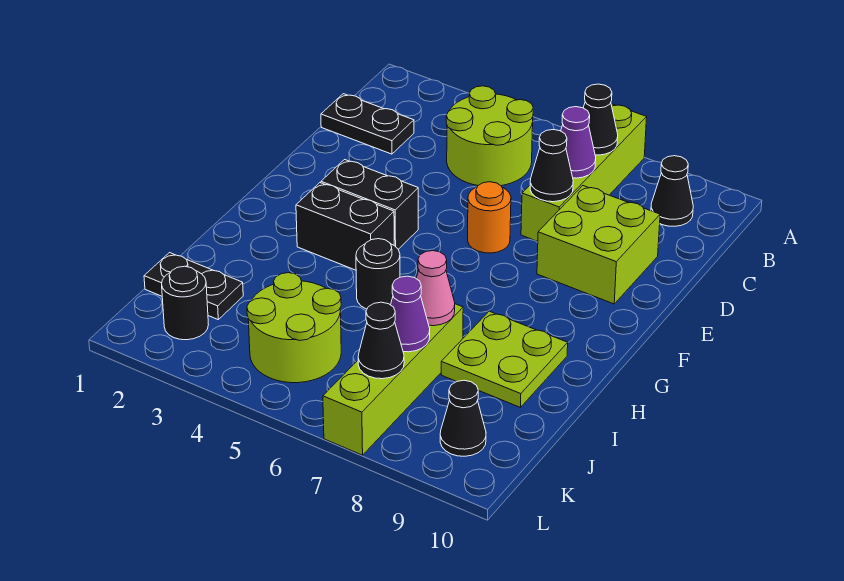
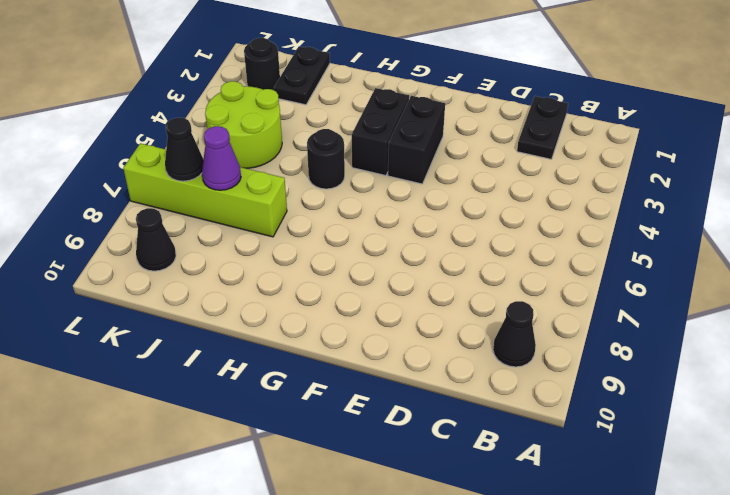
none -> lime 1x4 brick [521,104,647,241]
none -> lime 2x2 round brick [446,86,533,186]
none -> lime 2x2 brick [537,186,660,304]

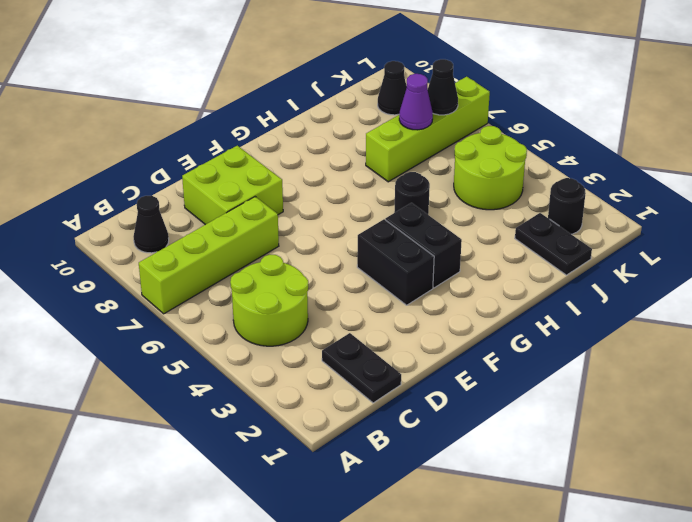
none -> orange 1x1 round brick [468,182,511,253]
none -> lime 2x2 plate [441,311,568,407]
none -> black 1x1 cone [583,84,618,155]

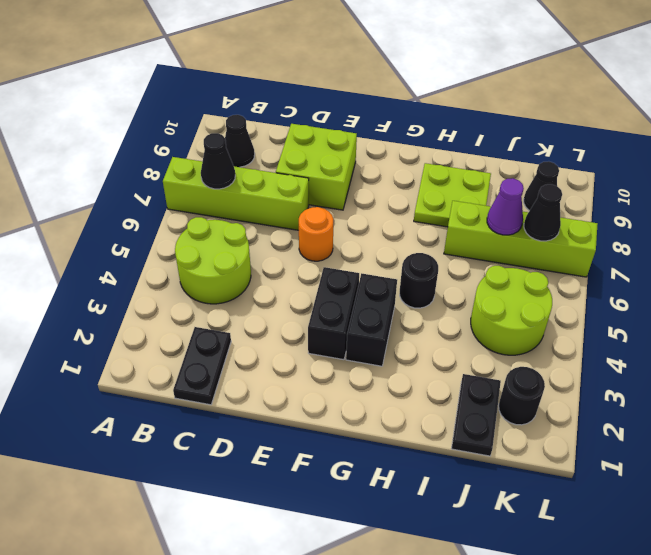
none -> purple 1x1 cone [561,107,596,178]
none -> black 1x1 cone [530,130,573,202]
none -> pink 1x1 cone [416,251,455,326]

